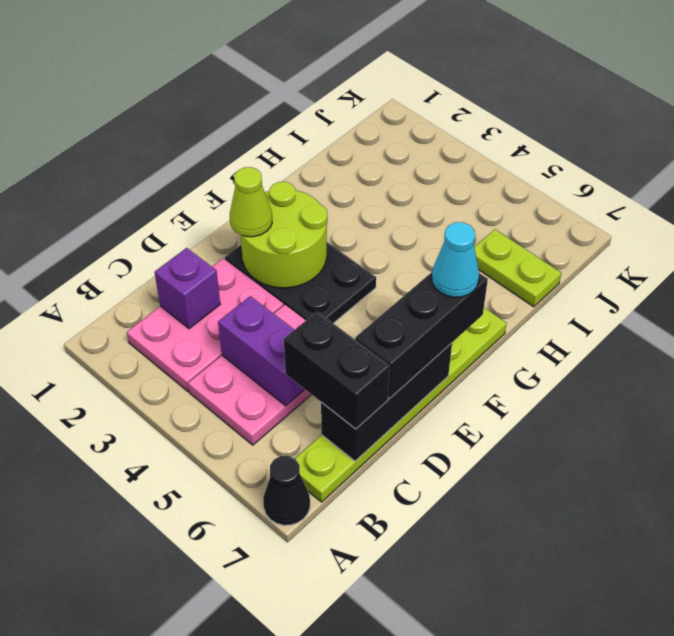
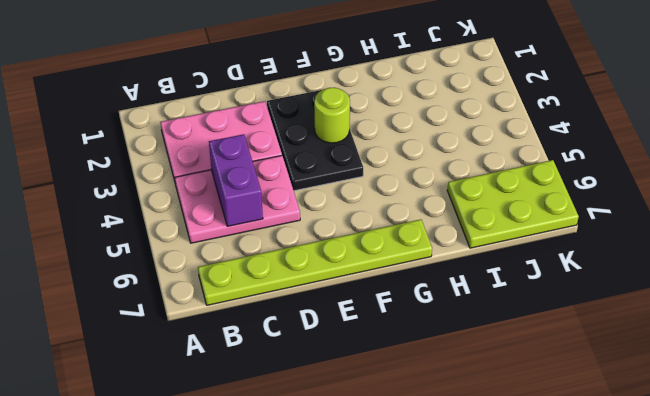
lime 1x1 round brick [314,88,350,143] -> lime 2x2 round brick [241,182,327,288]
lime 2x3 plate [447,160,579,248] -> lime 1x2 plate [474,229,561,307]
none -> black 1x1 cone [263,456,310,525]
none -> purple 1x1 brick [155,248,220,329]
none -> black 1x3 brick [321,343,452,461]

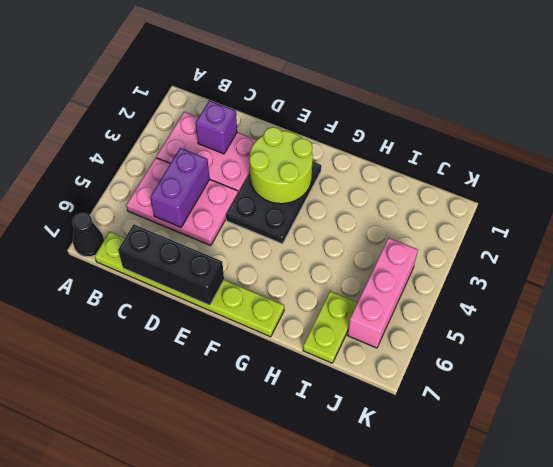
pink 1x3 brick [347,238,418,348] -> none
none -> black 1x2 brick [284,312,390,429]
none -> black 1x3 brick [355,272,488,399]
none -> lime 1x1 cone [230,167,272,237]

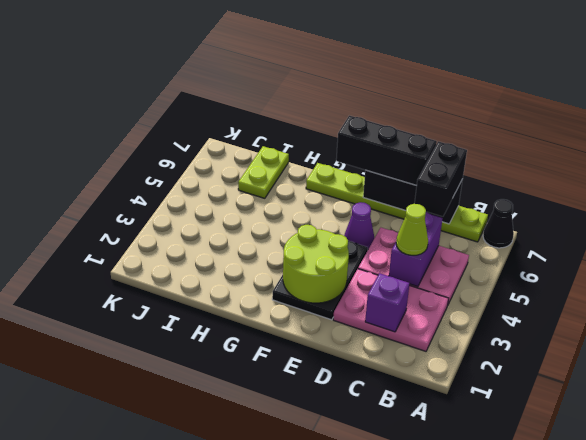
lime 1x1 cone [396,204,428,255] -> lime 1x1 cone moved to [230,167,272,237]
purple 1x1 cone [344,202,374,249] -> none
none -> cyan 1x1 cone [432,222,479,297]

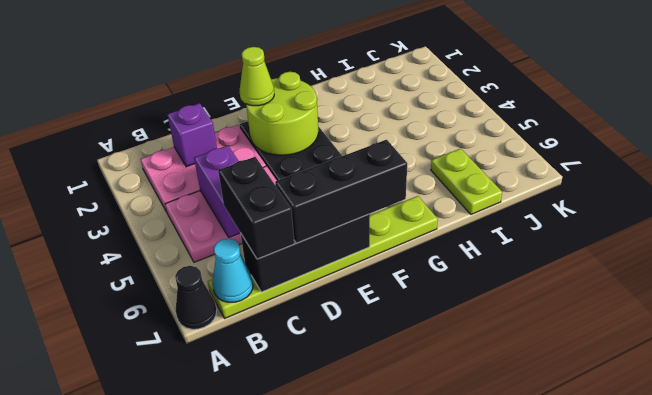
cyan 1x1 cone [212,238,253,302] -> cyan 1x1 cone moved to [432,222,479,297]

